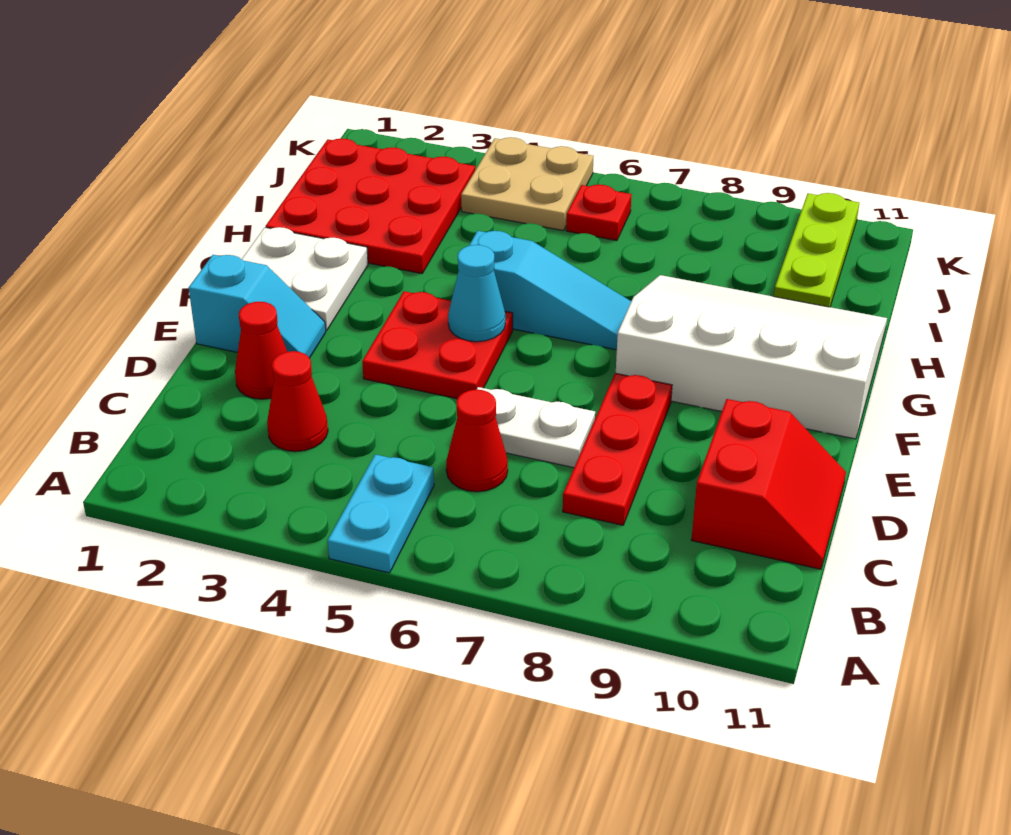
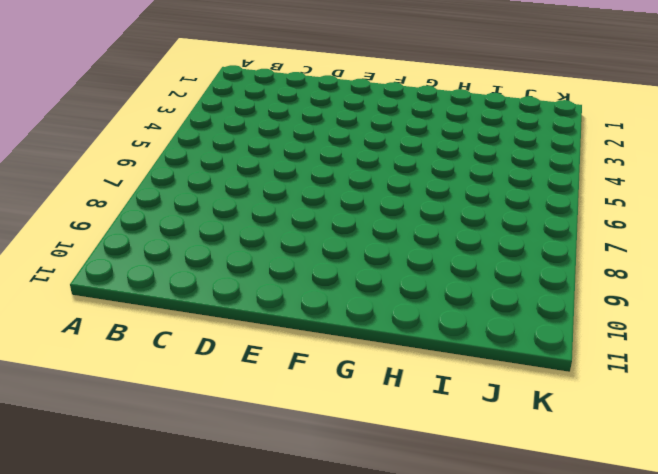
none -> cyan 1x2 plate [328,454,434,573]
none -> red 1x1 cone [267,351,328,452]
none -> red 1x1 cone [446,390,508,492]

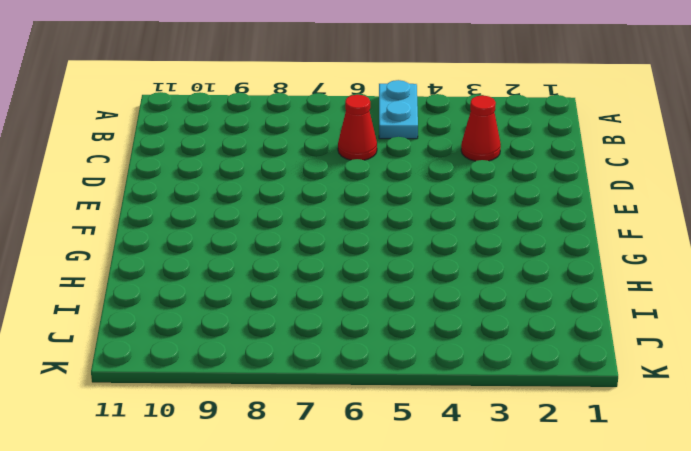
none -> red 1x3 plate [563,373,672,525]
none -> red 2x2 slope [691,399,846,569]
none -> red 1x1 cone [235,302,287,399]

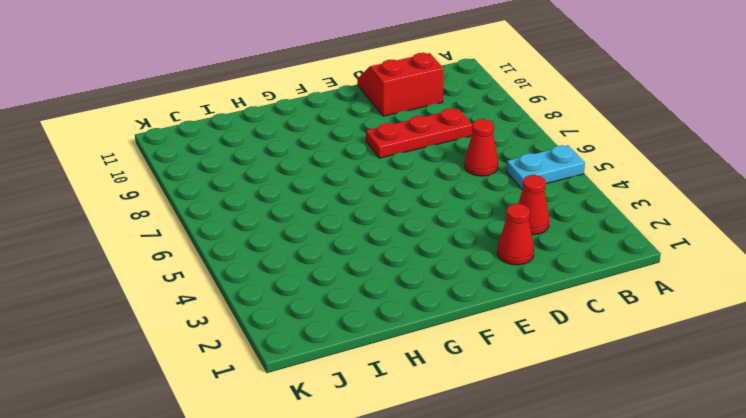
none -> white 1x2 plate [477,387,595,468]
none -> cyan 1x2 slope [189,255,326,358]
none -> red 2x2 plate [362,291,513,399]

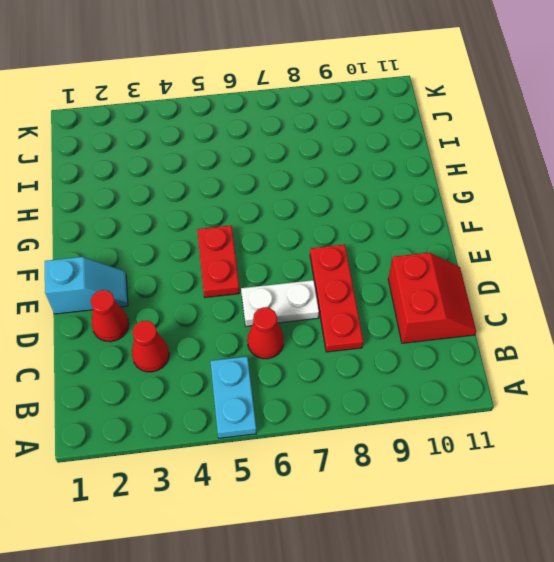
red 1x2 plate [197,225,240,298] -> red 2x2 plate [362,291,513,399]
none -> white 2x2 plate [242,227,368,330]
none -> white 3x4 slope [616,275,887,439]
none -> cyan 1x3 slope [469,231,631,350]

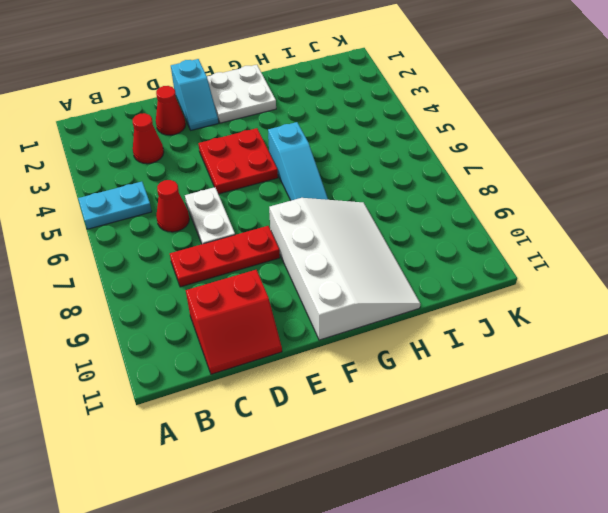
none -> red 3x3 plate [266,138,475,274]
none -> lime 1x3 plate [774,193,859,307]
none -> tan 2x2 plate [461,137,594,231]

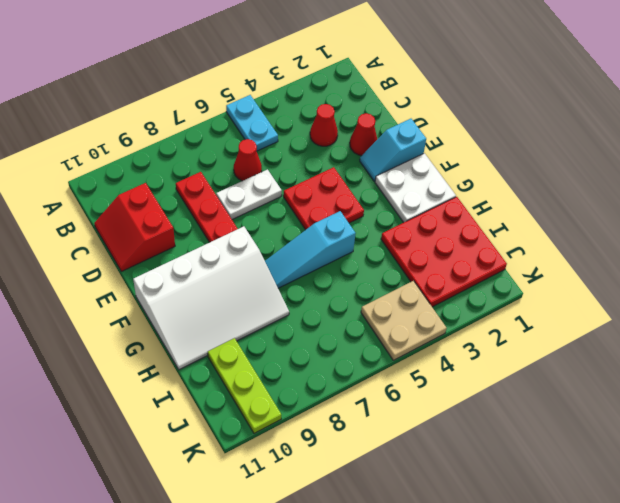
none -> red 1x1 plate [566,184,632,241]
none -> cyan 1x1 cone [448,245,505,342]

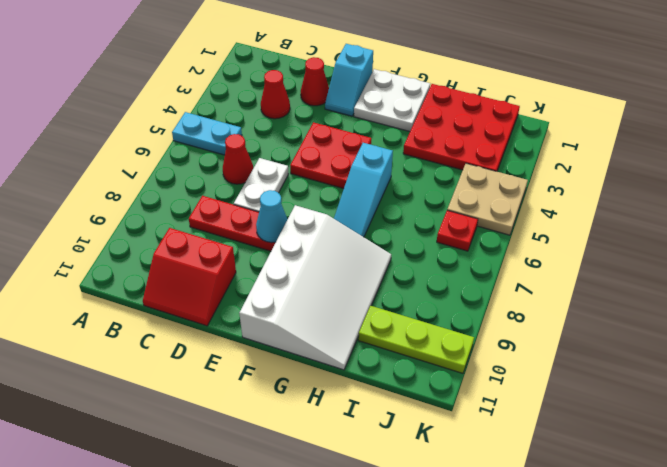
cyan 1x1 cone [256,190,288,243] -> cyan 1x1 cone moved to [448,245,505,342]

